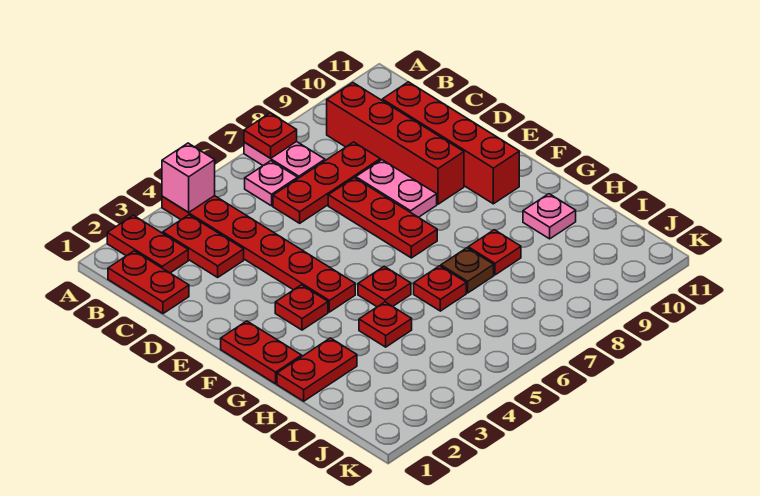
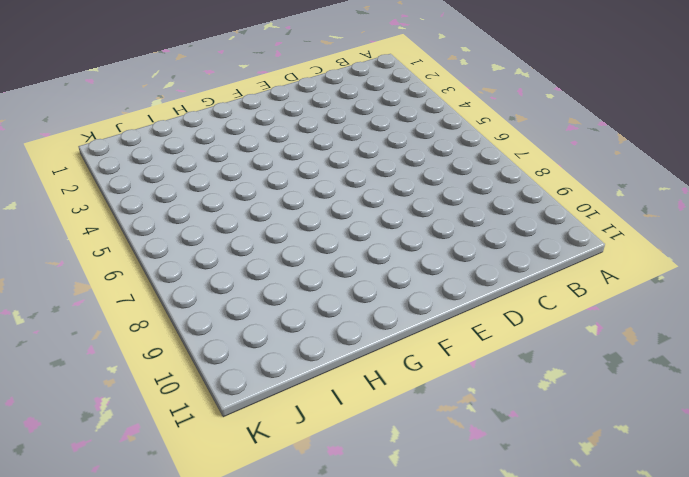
none -> red 1x2 plate [107,215,188,273]
none -> red 1x6 plate [162,196,355,312]
none -> pink 1x2 plate [244,141,325,178]

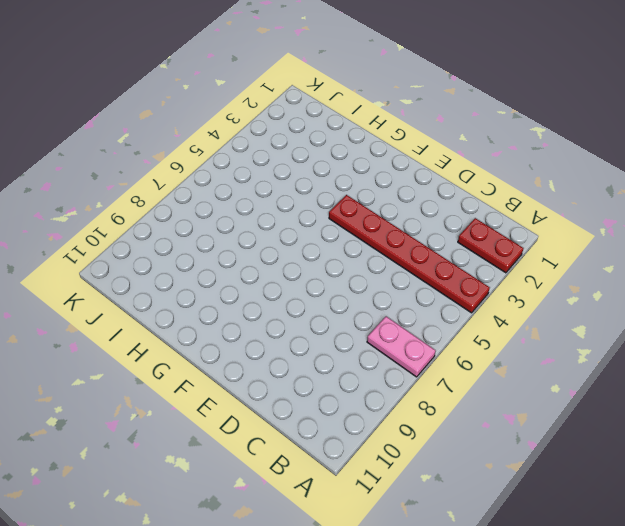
none -> red 1x2 plate [108,251,189,314]
none -> red 1x2 plate [163,215,244,277]
none -> pink 1x1 plate [245,161,298,206]

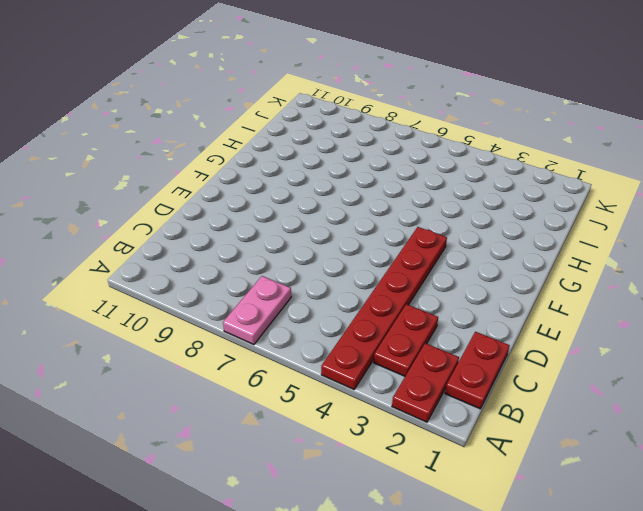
none -> pink 1x1 plate [245,161,298,206]
none -> red 1x4 brick [327,83,464,204]
none -> red 1x3 plate [273,142,380,223]

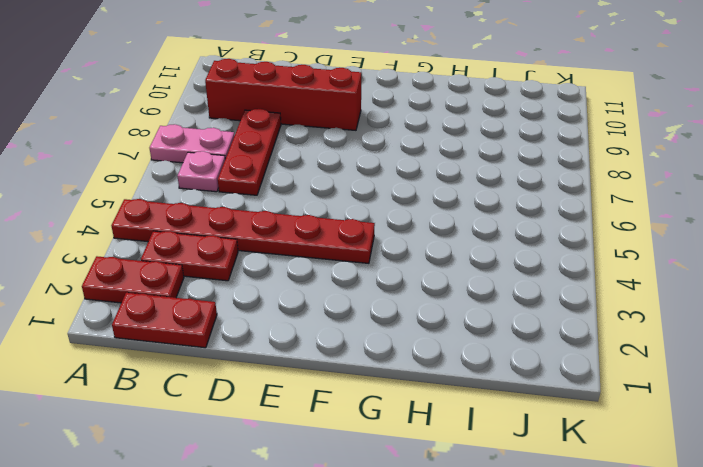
none -> red 1x4 brick [382,82,519,204]
none -> red 1x3 plate [328,178,437,258]
none -> pink 1x2 plate [356,160,437,217]

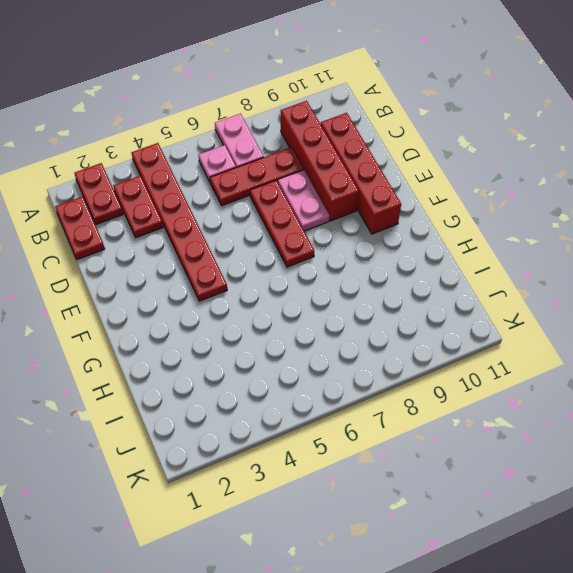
none -> red 1x2 plate [221,321,302,384]
none -> red 1x1 plate [275,285,328,330]
none -> red 1x1 plate [358,266,411,307]

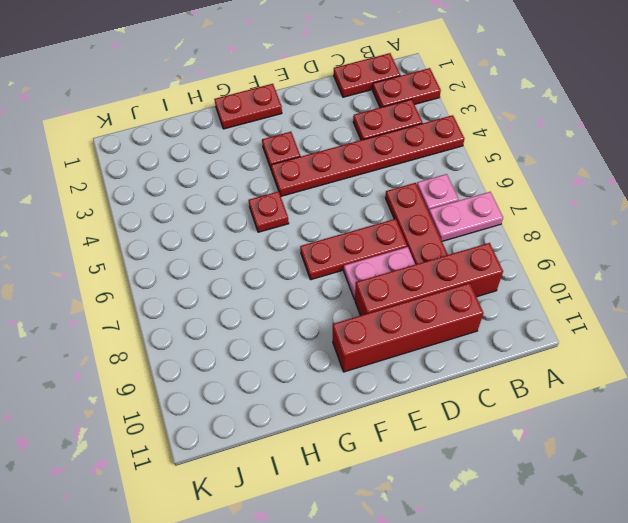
none -> red 1x2 plate [277,338,357,401]
none -> red 1x1 plate [359,302,412,347]
none -> red 1x1 plate [414,266,466,311]

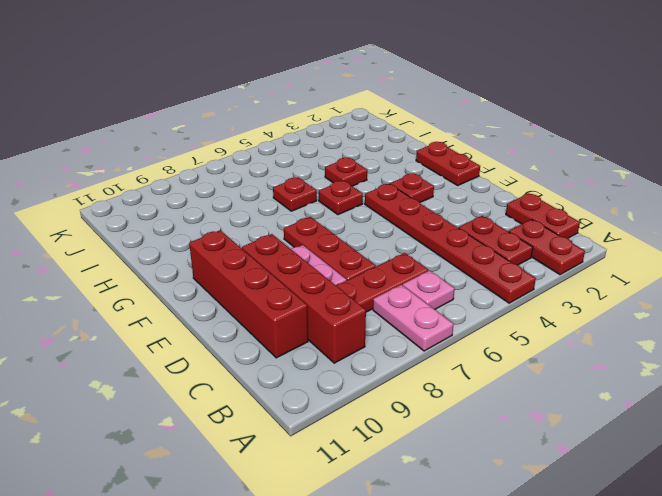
none -> red 1x2 plate [277,338,357,401]
none -> brown 1x1 plate [441,248,494,293]
none -> red 1x1 plate [468,230,521,275]

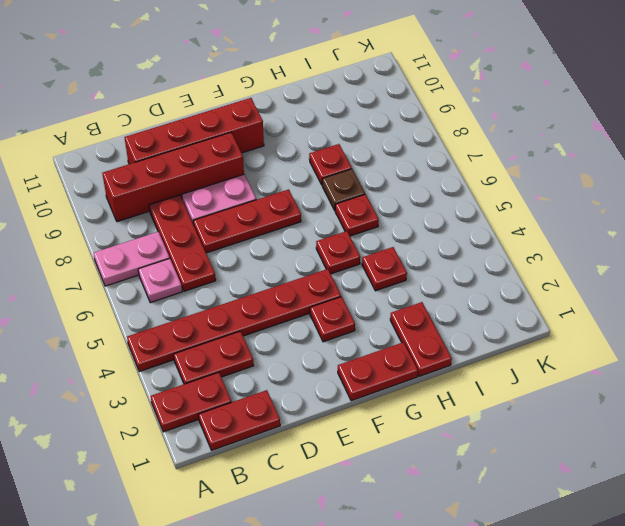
none -> pink 1x1 plate [523,194,576,239]
none -> pink 1x1 brick [162,143,215,212]
none -> red 1x1 plate [244,113,297,158]

